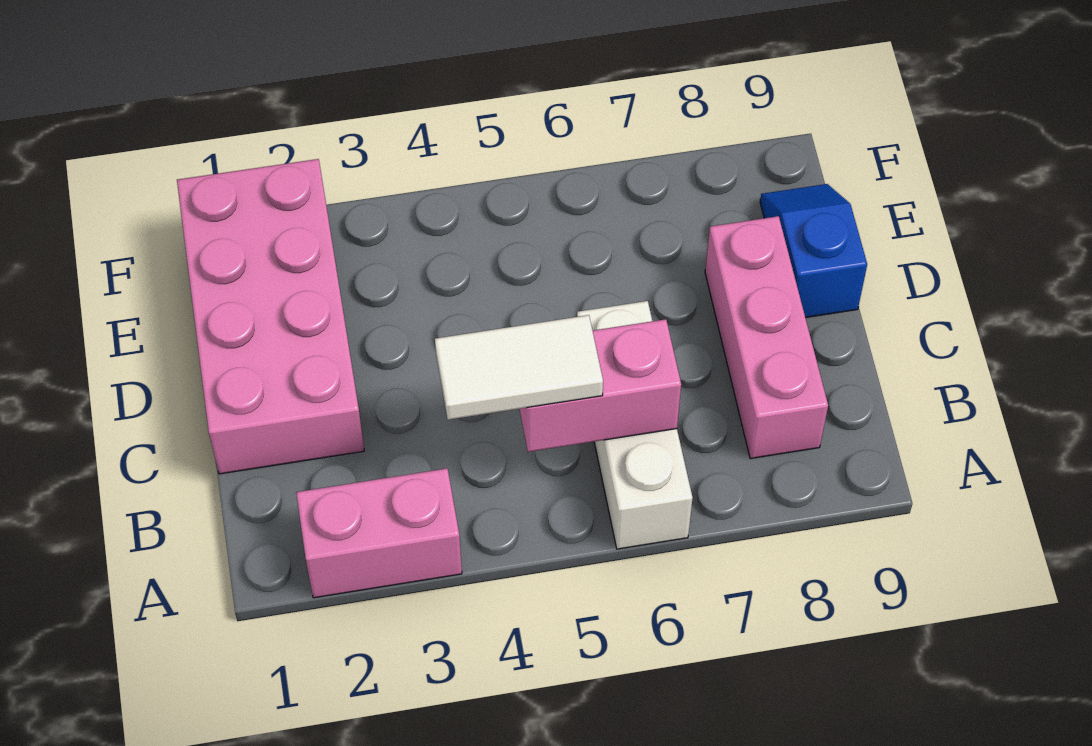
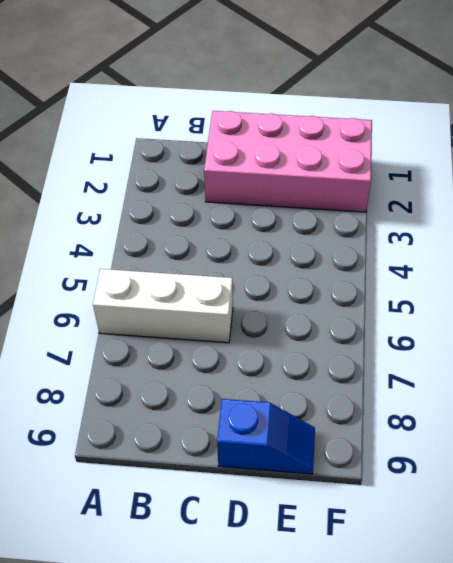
none -> pink 1x2 brick [296,468,462,598]
none -> pink 1x3 brick [705,216,828,459]

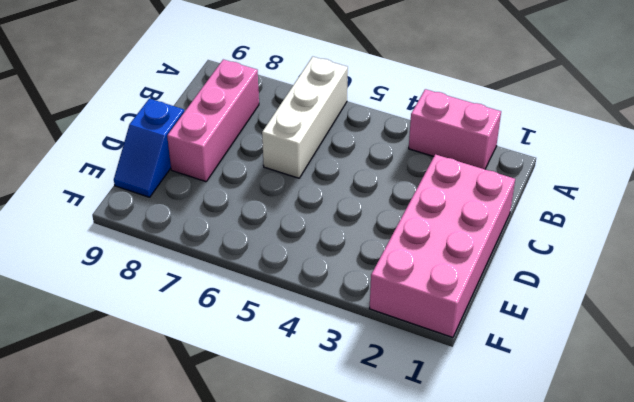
none -> pink 1x2 brick [520,319,681,452]
none -> white 1x2 tile [435,315,603,420]

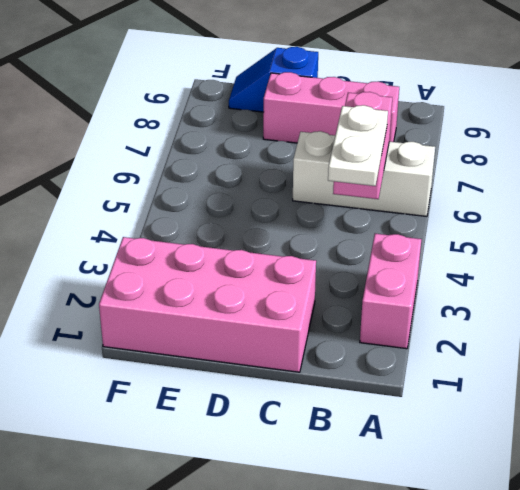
white 1x2 plate [328,105,388,186] -> white 1x2 tile [435,315,603,420]

